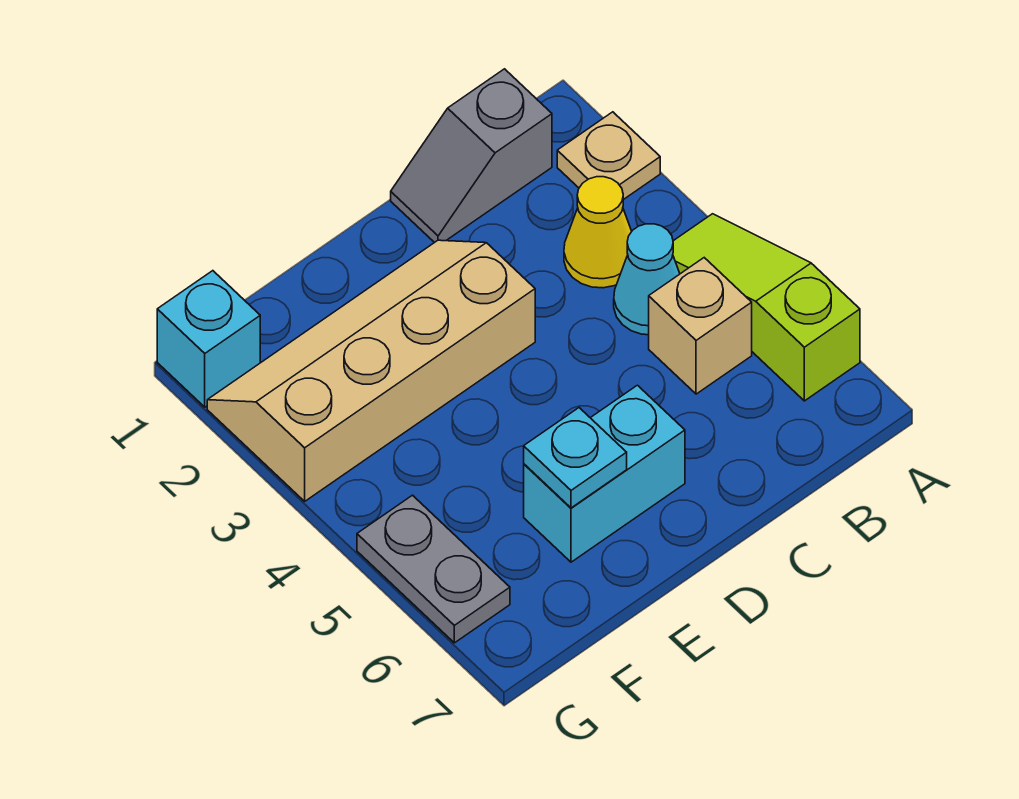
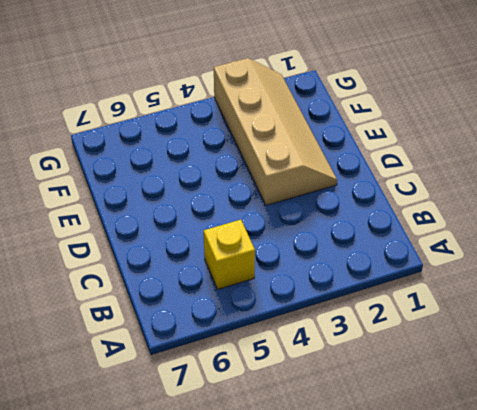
yellow 1x1 brick [204,220,255,289] -> tan 1x1 brick [649,258,752,394]
none -> tan 1x1 plate [557,112,660,200]
none -> lime 1x3 slope [673,214,860,401]

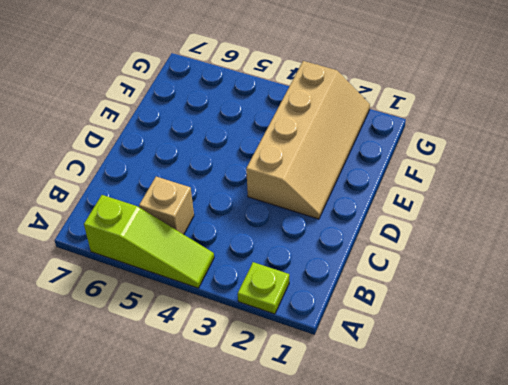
lime 1x1 plate [238,262,289,314] -> tan 1x1 plate [557,112,660,200]
none -> grey 1x2 slope [391,69,552,243]
none -> yellow 1x1 cone [564,177,632,288]

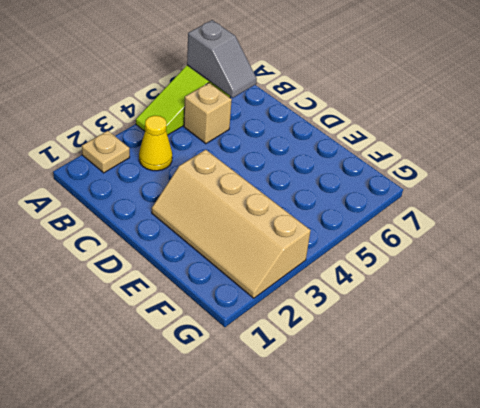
grey 1x2 slope [187,20,257,98] -> grey 1x2 slope moved to [391,69,552,243]
none -> cyan 1x1 cone [614,224,680,335]
none -> cyan 1x2 brick [524,385,685,562]

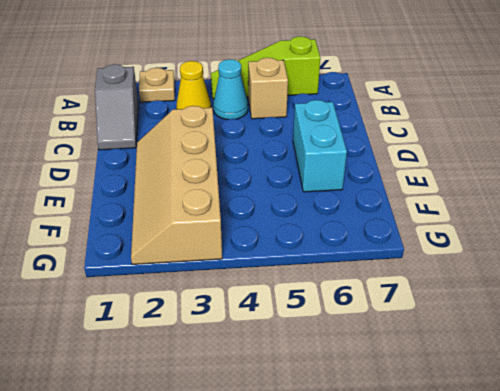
none -> cyan 1x1 brick [157,271,260,407]
none -> grey 1x2 plate [357,495,510,643]

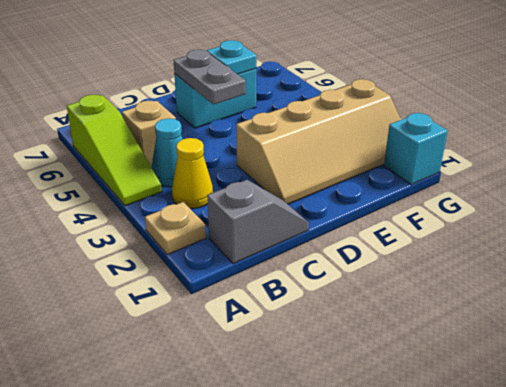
grey 1x2 plate [174,49,246,104] -> grey 1x2 plate moved to [357,495,510,643]

